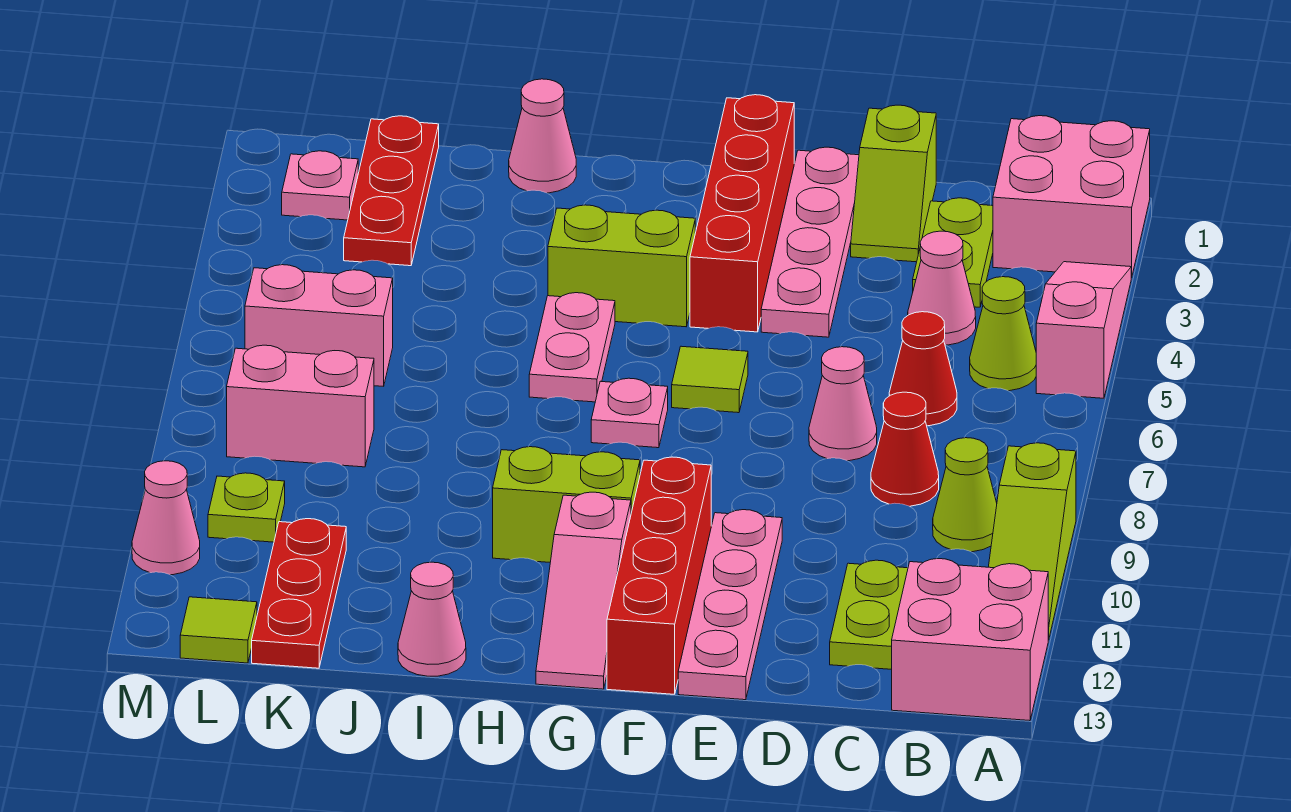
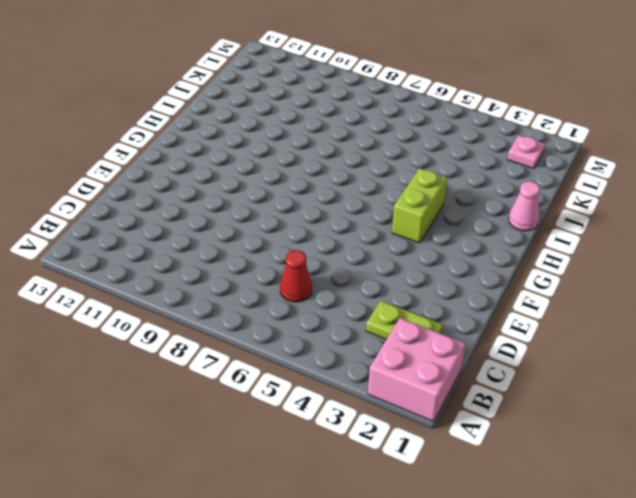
none -> pink 1x3 slope [1036,262,1132,398]
none -> lime 1x3 slope [989,443,1076,640]
none -> pink 2x2 brick [892,559,1048,721]
none -> lime 1x1 cone [970,277,1036,391]

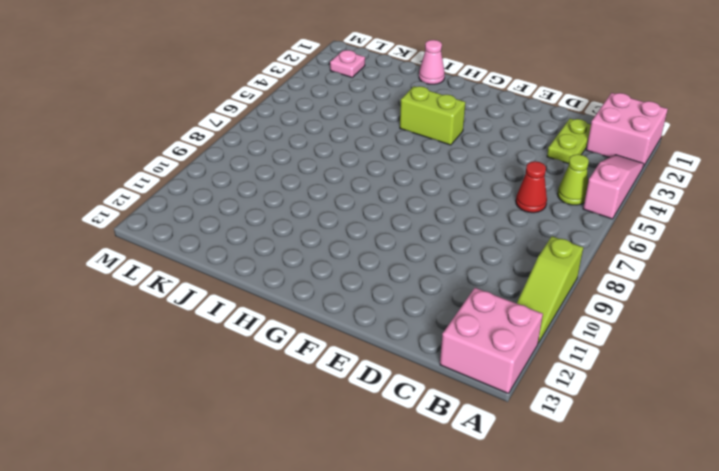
none -> lime 1x1 cone [933,438,997,552]
none -> pink 1x1 cone [908,231,976,345]
none -> red 1x1 cone [871,392,939,506]
none -> lime 1x2 plate [830,560,908,669]

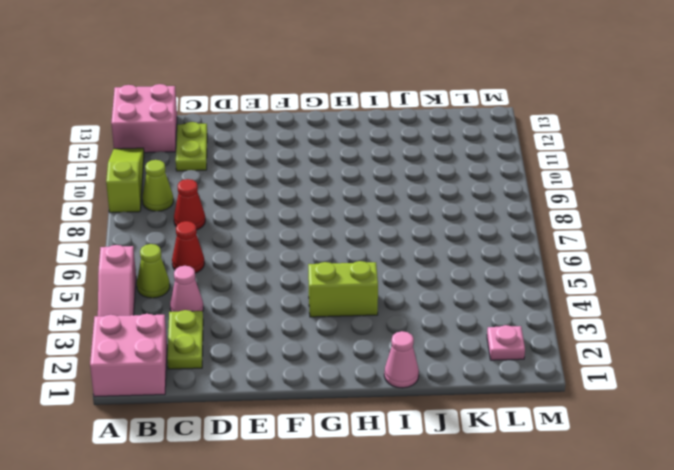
none -> lime 1x2 slope [851,105,936,262]
none -> pink 1x1 cone [809,347,877,461]
none -> pink 1x4 plate [761,147,859,337]
none -> pink 1x4 plate [678,510,782,700]

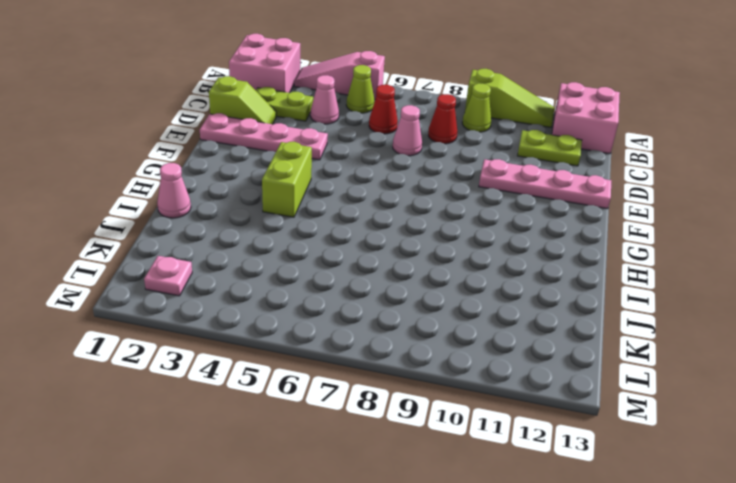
none -> red 1x4 brick [690,95,794,332]
none -> lime 1x1 tile [672,346,748,413]
none -> red 1x4 brick [607,457,711,694]
none -> pink 1x1 plate [591,378,668,448]

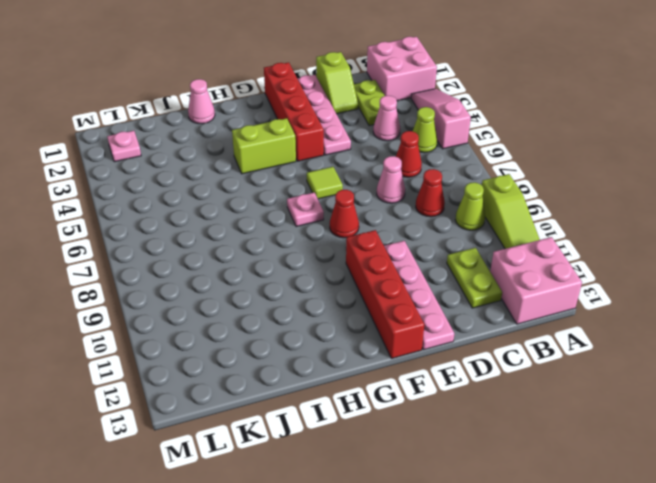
red 1x1 cone [330,190,359,238] -> none
none -> lime 1x2 brick [493,447,640,562]
none -> pink 1x3 slope [536,492,631,689]
none -> pink 1x2 plate [529,293,615,402]
none -> pink 1x1 cone [398,562,466,676]

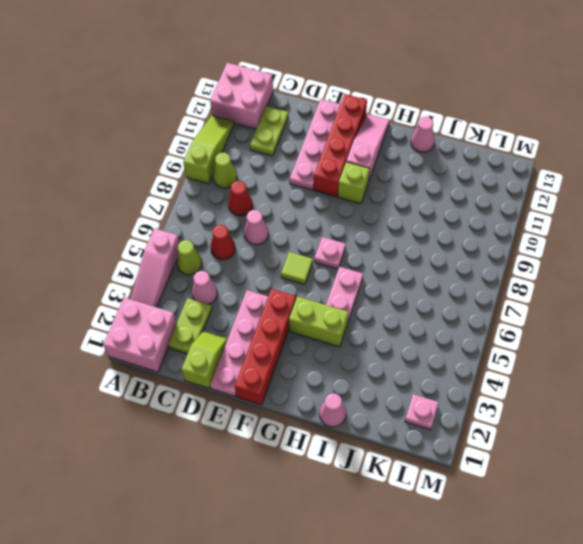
lime 1x1 brick [338,162,370,204] -> lime 1x2 brick [493,447,640,562]
none -> red 1x3 plate [344,116,439,266]
none -> pink 1x2 brick [245,265,393,386]
none -> pink 1x2 brick [227,345,374,467]
none -> red 1x3 plate [252,519,346,668]

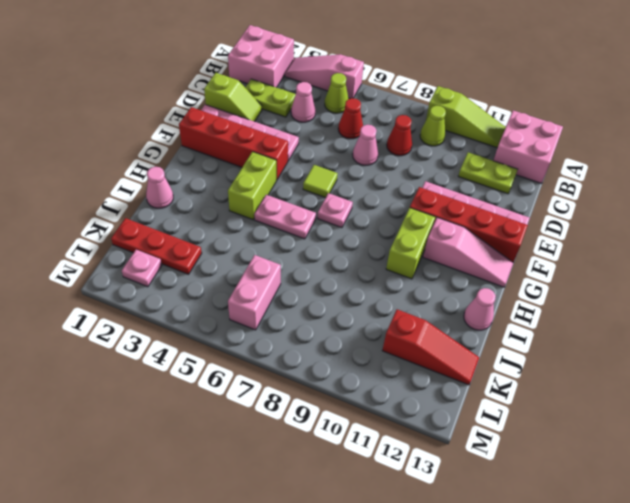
red 1x3 slope [382,309,479,385] -> red 1x3 plate [252,519,346,668]
none -> pink 1x2 brick [227,345,374,467]
none -> lime 1x1 plate [208,473,285,542]
none -> lime 1x1 tile [180,597,257,663]
none -> pink 1x1 cone [132,461,200,575]

